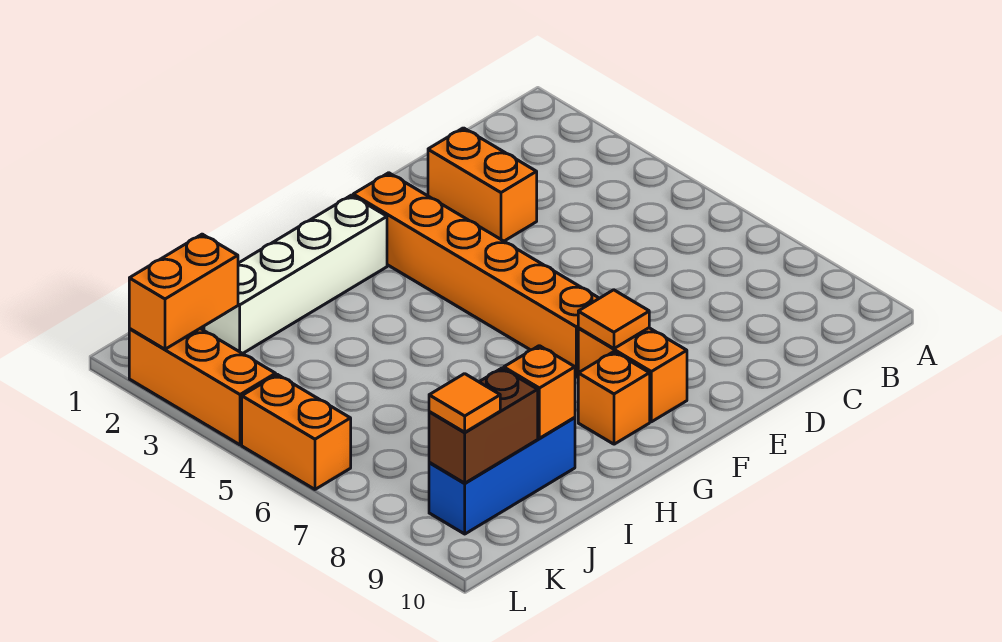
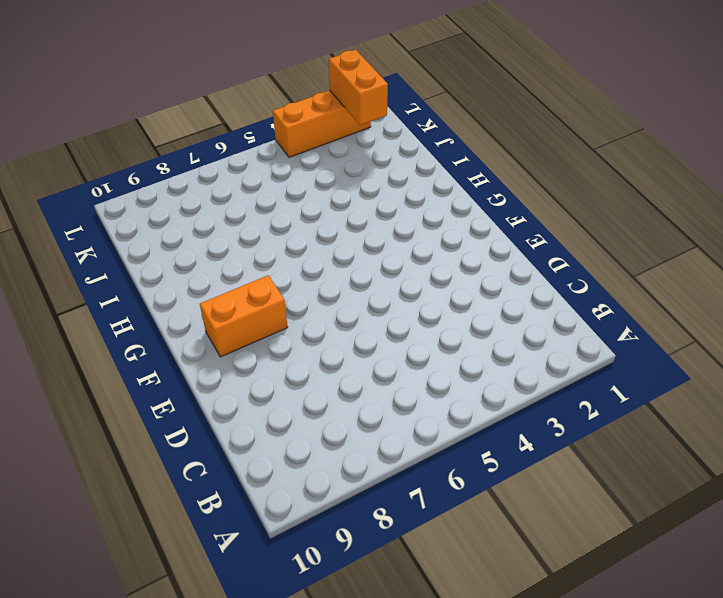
none -> orange 1x2 brick [428,128,537,241]
none -> orange 1x6 brick [353,173,599,377]
none -> white 1x4 brick [204,195,387,354]

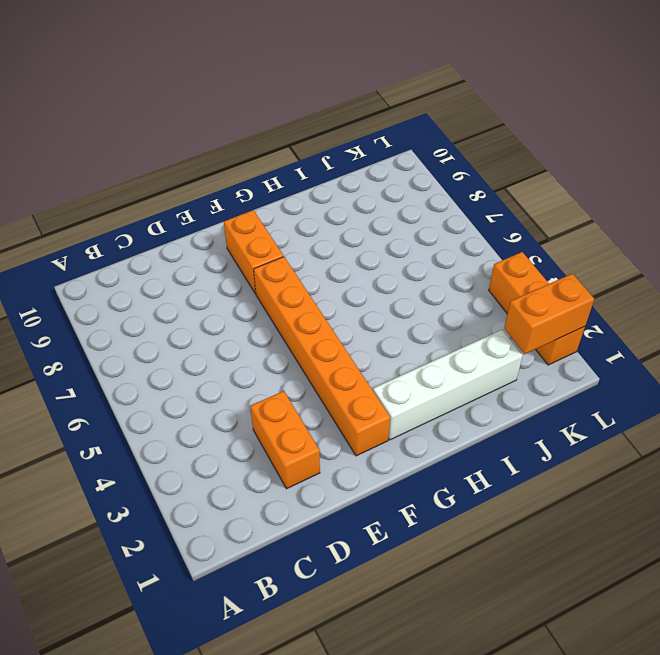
none -> orange 1x1 brick [578,352,650,444]
none -> blue 1x3 brick [429,418,575,534]
none -> orange 1x2 brick [242,374,351,489]

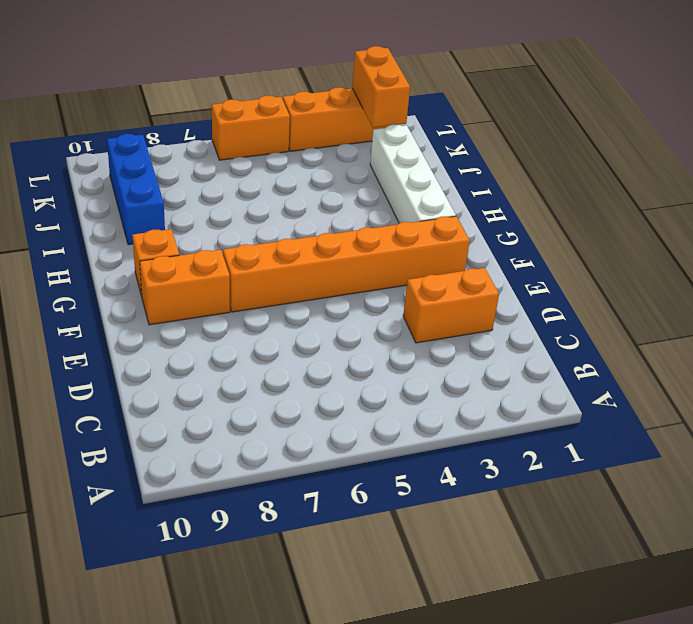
none -> orange 1x1 tile [578,290,649,349]
none -> orange 1x1 brick [504,346,575,438]
none -> brown 1x2 brick [429,368,538,483]

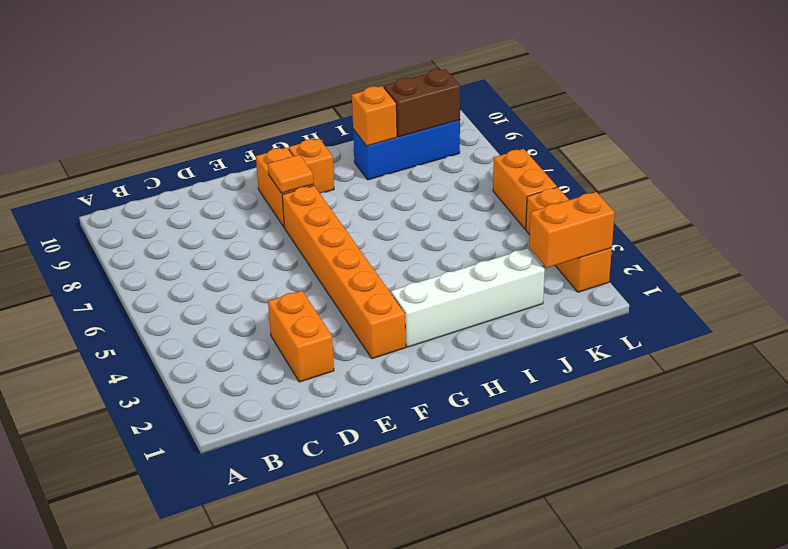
none -> orange 1x1 tile [429,374,500,432]

